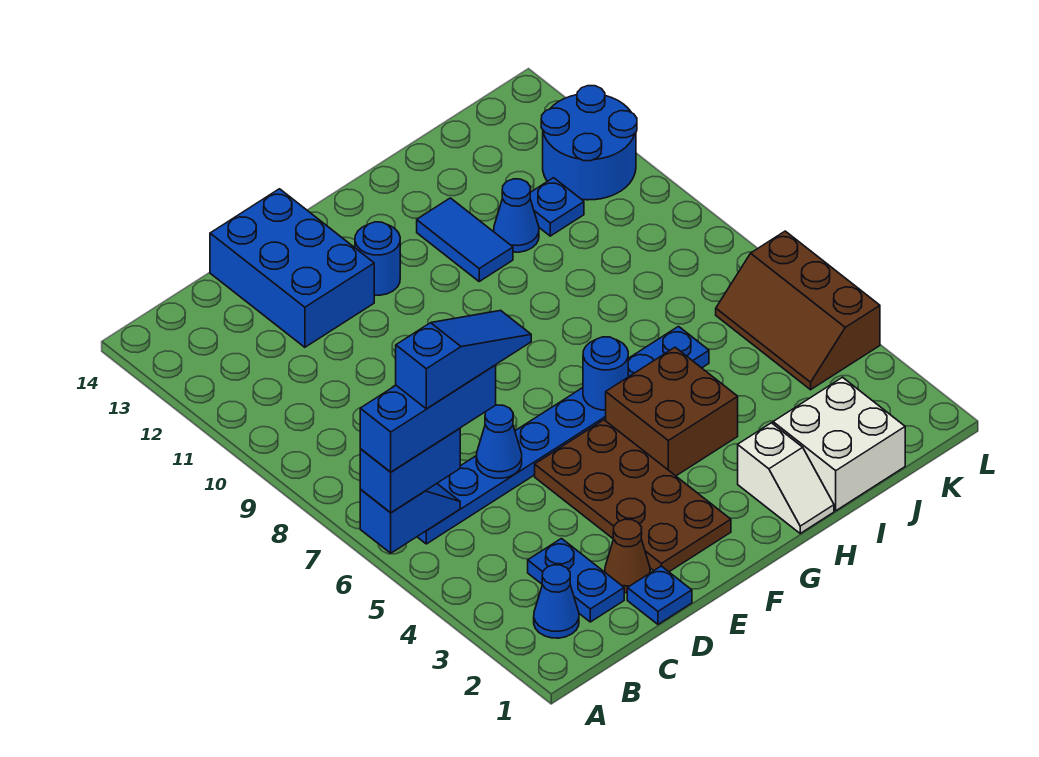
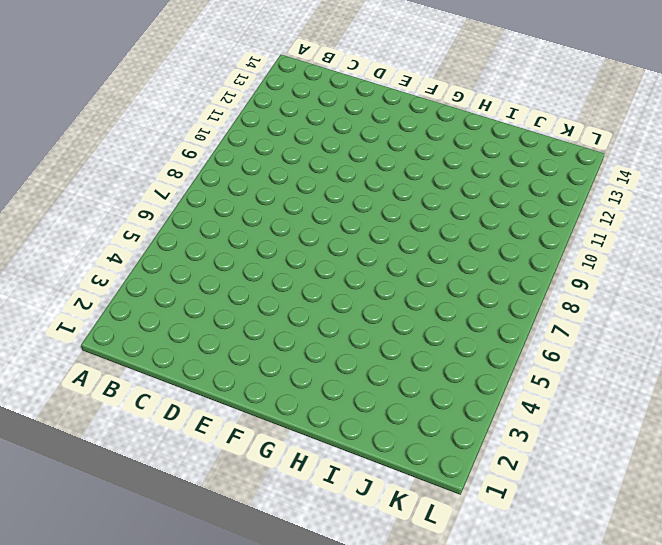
none -> blue 1x1 cone [534,565,579,638]
none -> blue 1x8 plate [417,326,709,544]
none -> blue 1x2 plate [528,539,624,622]

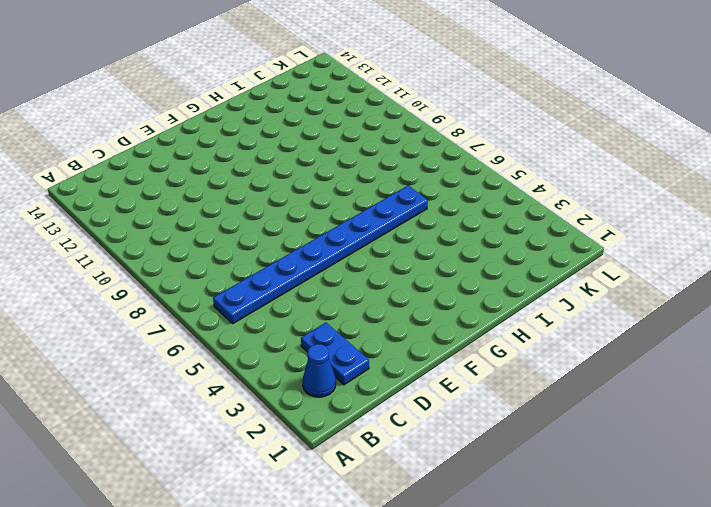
none -> blue 1x1 plate [627,566,692,624]
none -> brown 1x1 cone [605,519,650,593]
none -> blue 2x3 brick [210,189,374,347]

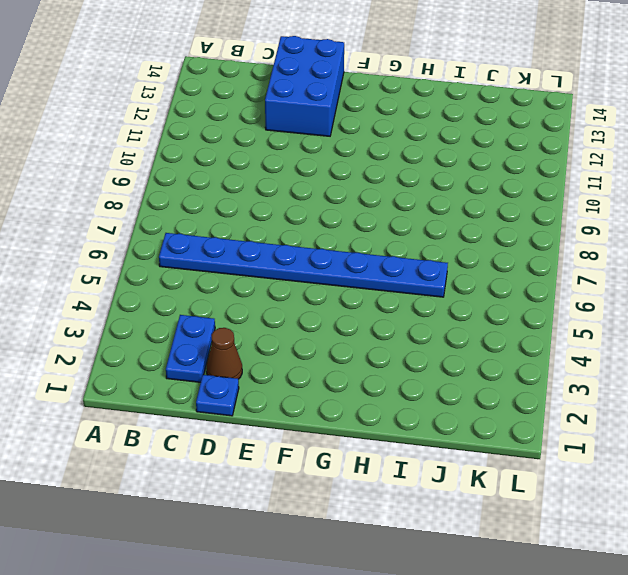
none -> blue 1x1 cone [534,565,579,638]
none -> brown 2x4 plate [535,420,731,572]
none -> blue 1x1 round brick [355,222,400,295]

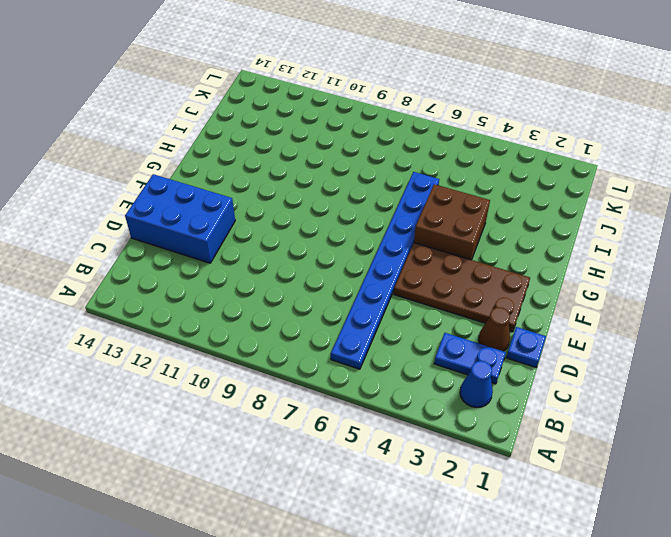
none -> blue 1x1 round brick [355,222,400,295]
none -> white 1x2 slope [738,423,834,533]
none -> blue 1x2 tile [417,198,513,281]

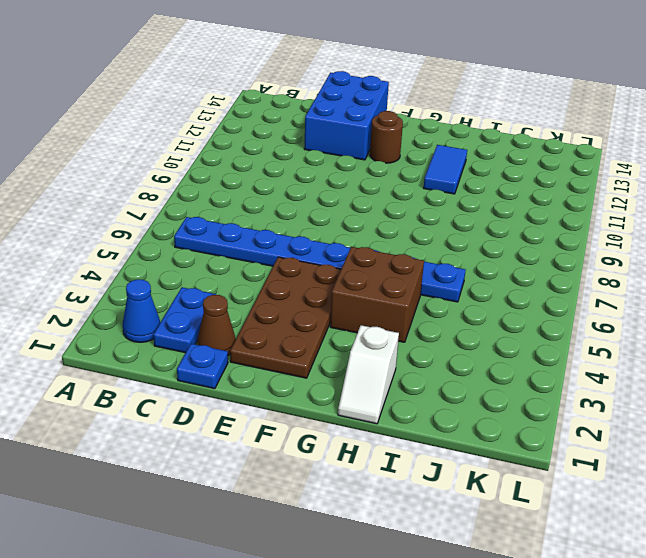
brown 1x1 round brick [370,111,403,163] -> blue 1x1 round brick [355,222,400,295]
none -> white 2x2 brick [773,377,905,511]
none -> blue 1x1 cone [494,179,539,252]
none -> blue 1x1 plate [530,178,584,236]

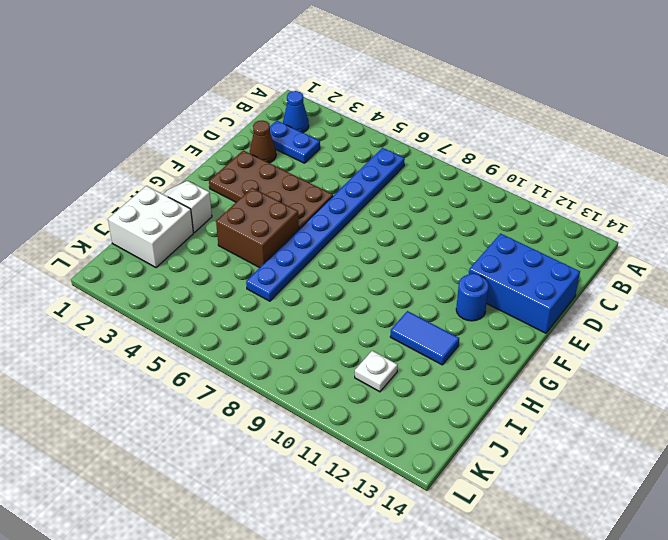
white 1x1 plate [355,351,398,392] -> blue 1x1 plate [530,178,584,236]
none -> blue 1x1 plate [627,566,692,624]
none -> blue 1x1 cone [494,179,539,252]
none -> brown 2x3 slope [716,231,880,390]

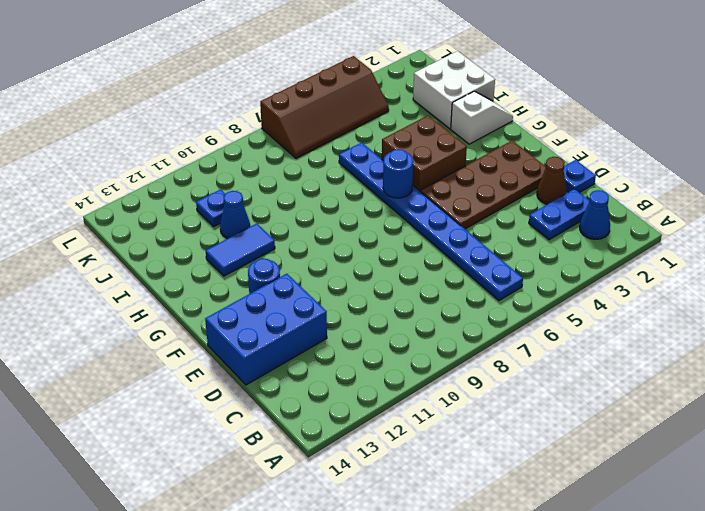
brown 2x4 slope [260,56,389,158] -> brown 2x3 slope [716,231,880,390]
none -> blue 2x2 round brick [541,86,637,200]
none -> blue 1x2 slope [360,484,460,553]
none -> blue 1x1 cone [476,405,522,478]

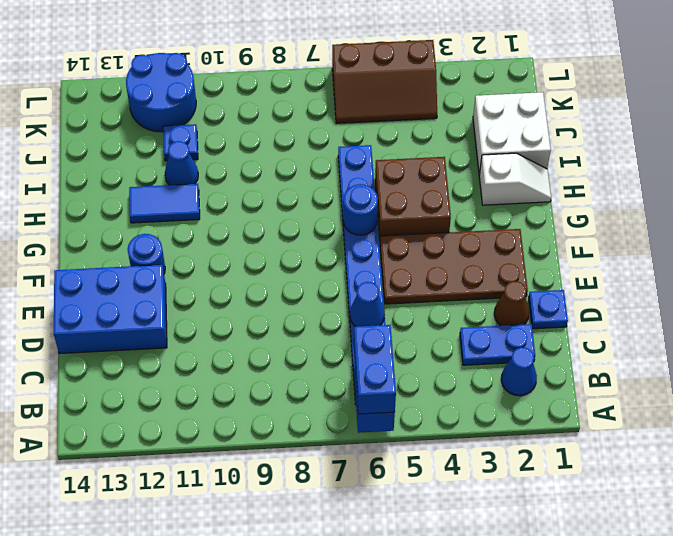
none -> blue 1x3 brick [360,365,496,472]
none -> blue 1x3 slope [396,310,531,409]

